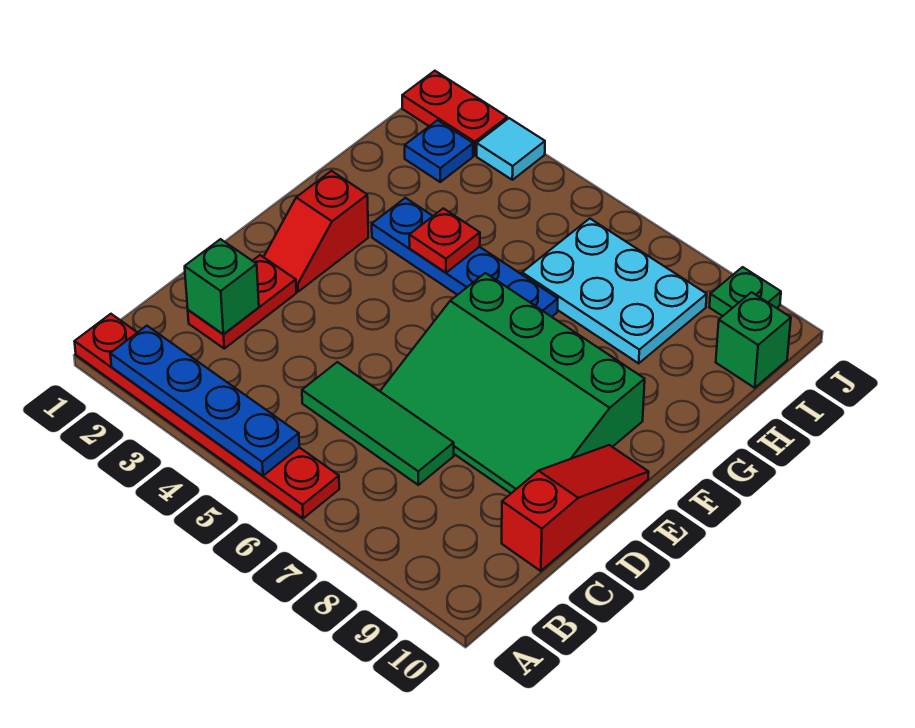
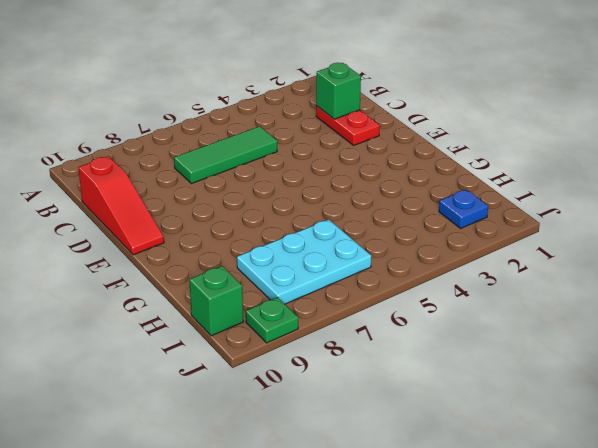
none -> red 1x6 plate [74,314,339,518]
none -> green 3x4 slope [380,273,645,493]
none -> red 1x2 slope [264,171,368,292]

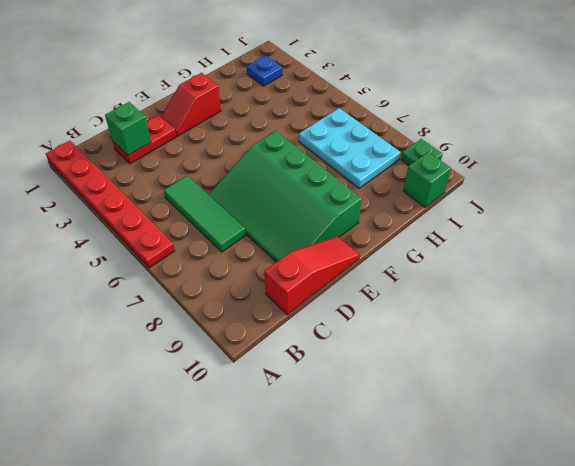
none -> blue 1x4 plate [372,198,558,317]
none -> red 1x2 plate [402,71,507,155]
none -> cyan 1x1 tile [477,118,545,180]

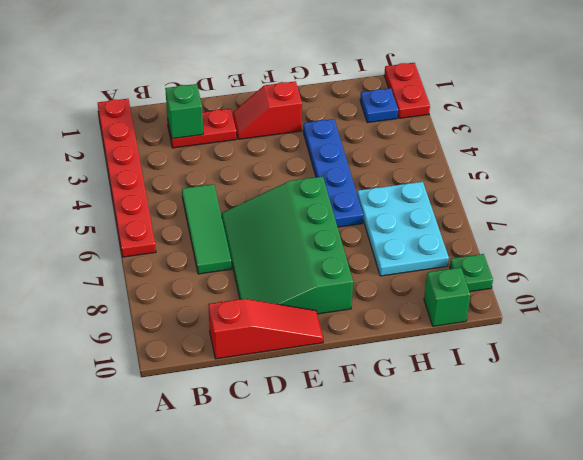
none -> cyan 1x1 tile [477,118,545,180]
none -> blue 1x4 plate [110,326,299,476]
none -> red 1x1 plate [409,208,480,273]

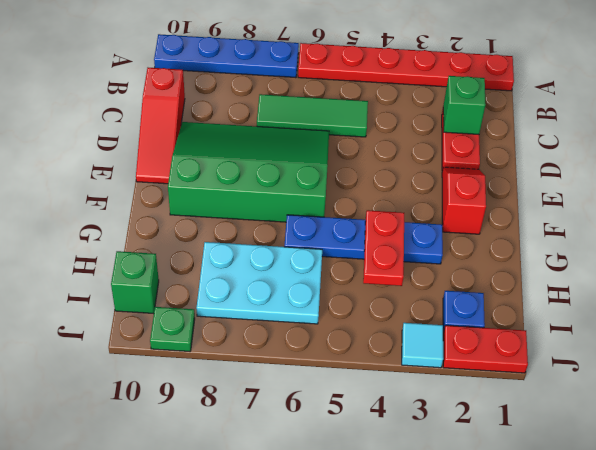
blue 1x4 plate [154,34,299,78] -> blue 1x4 plate moved to [110,326,299,476]
red 1x2 plate [363,210,404,286] -> red 1x1 plate [409,208,480,273]

